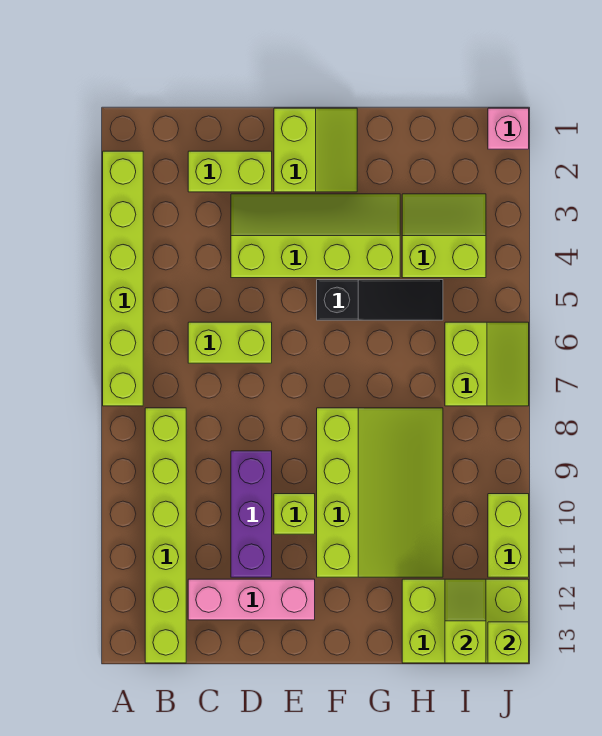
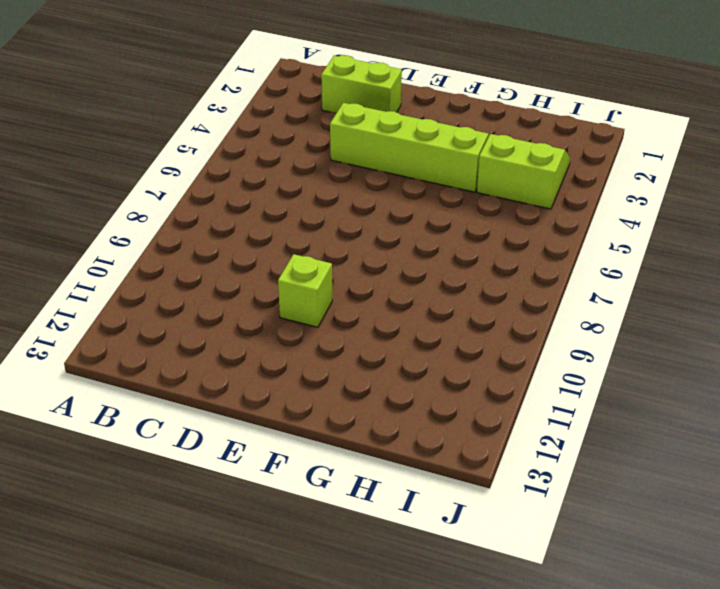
none -> lime 1x6 brick [103,151,143,406]
none -> lime 1x6 brick [145,408,186,663]
none -> lime 1x2 brick [188,322,272,363]

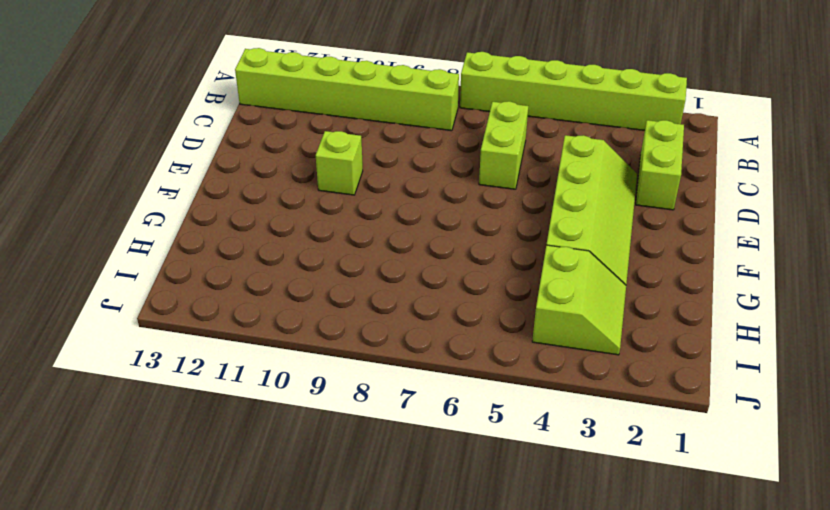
none -> pink 1x3 brick [188,579,315,620]
none -> purple 1x3 brick [231,451,272,577]
none -> lime 2x2 slope [274,108,357,192]

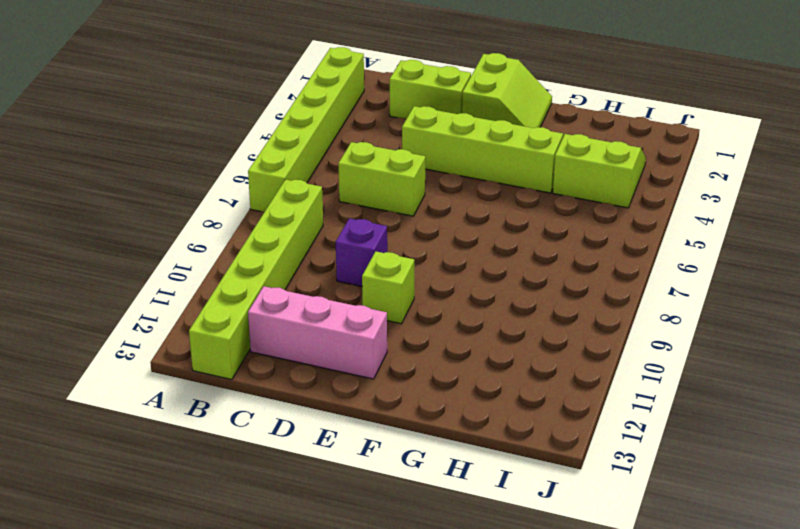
purple 1x1 brick [336,218,387,286] -> purple 1x3 brick [231,451,272,577]
none -> black 1x3 slope [317,280,443,320]
none -> lime 3x4 slope [317,408,443,577]
none -> lime 2x3 brick [402,579,529,663]

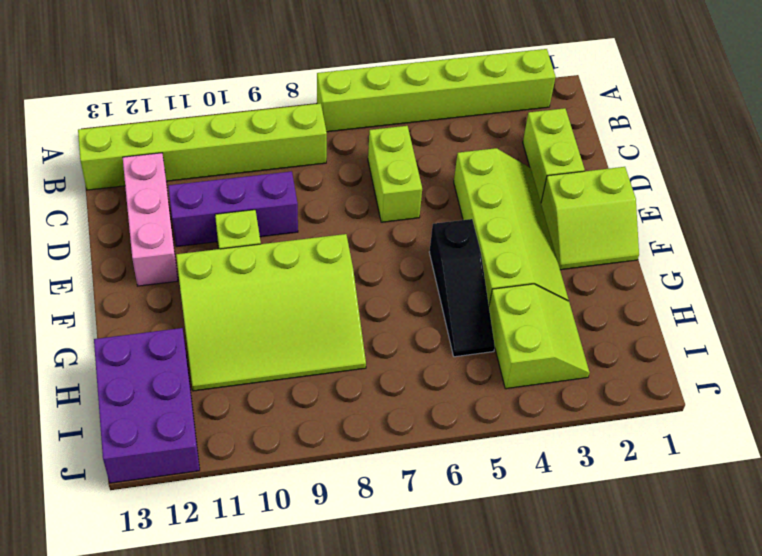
purple 2x3 brick [94,328,200,483] -> lime 2x3 brick [402,579,529,663]
none -> lime 2x2 slope [445,322,529,406]
none -> pink 1x1 brick [488,108,529,149]
none -> lime 1x2 brick [488,494,529,577]

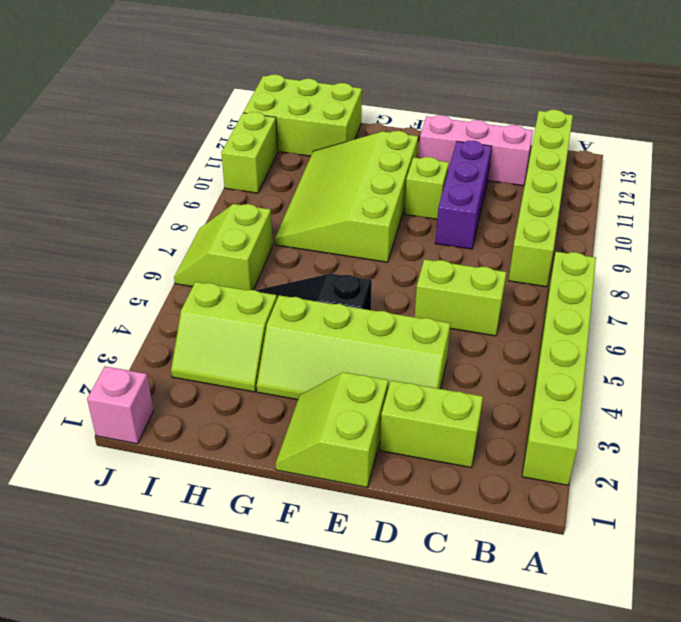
none -> lime 1x2 slope [445,579,486,663]
none -> lime 1x1 brick [488,622,529,663]

